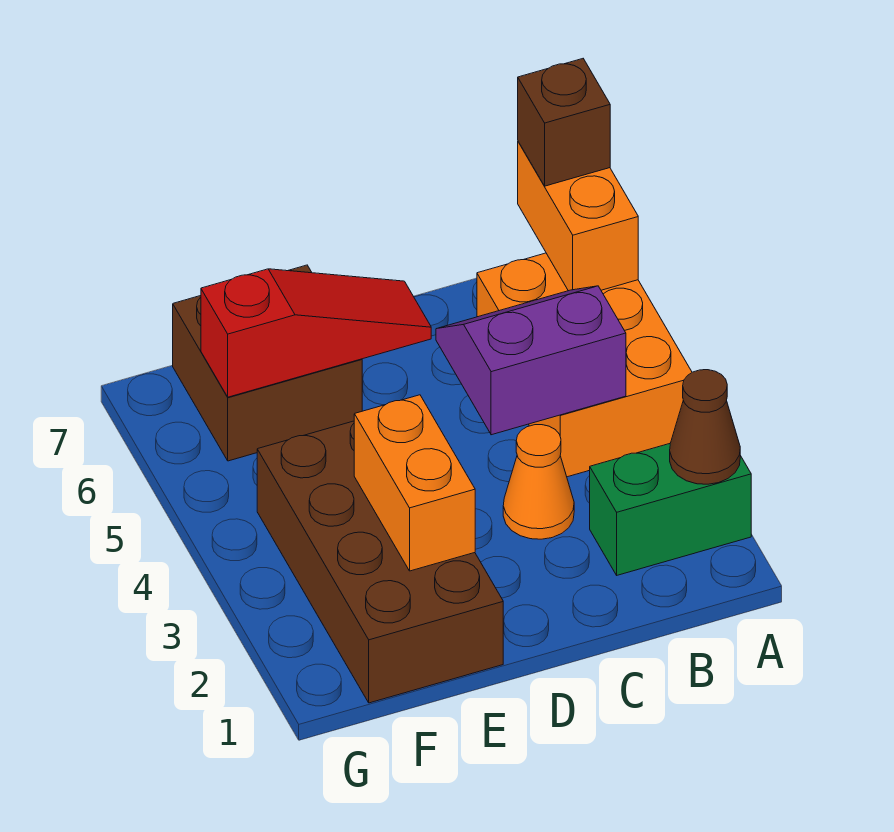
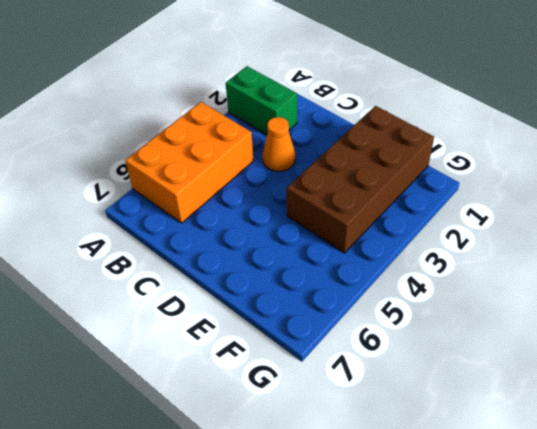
none -> brown 2x2 brick [173,265,362,461]
none -> brown 1x1 cone [670,370,740,484]

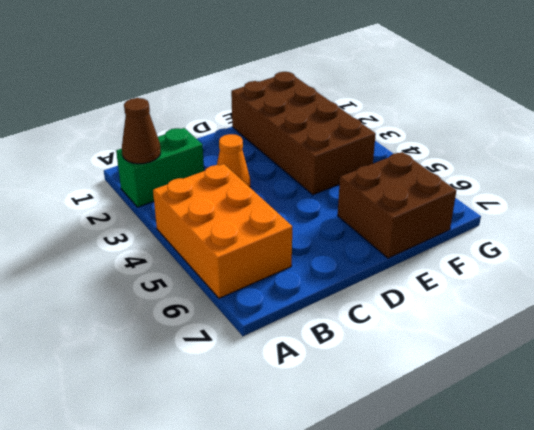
none -> orange 1x2 brick [518,142,638,291]
none -> purple 2x2 slope [436,286,626,435]

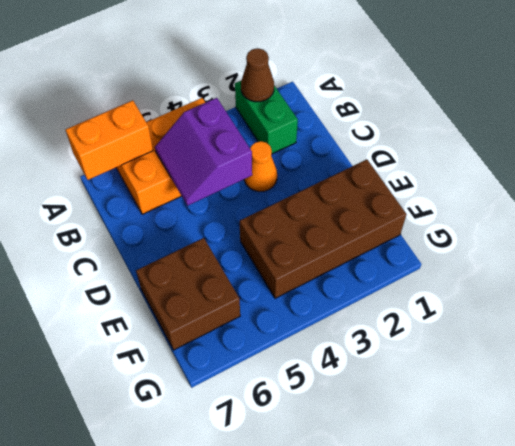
none -> red 1x3 slope [201,269,431,397]
none -> orange 1x2 brick [354,395,475,571]

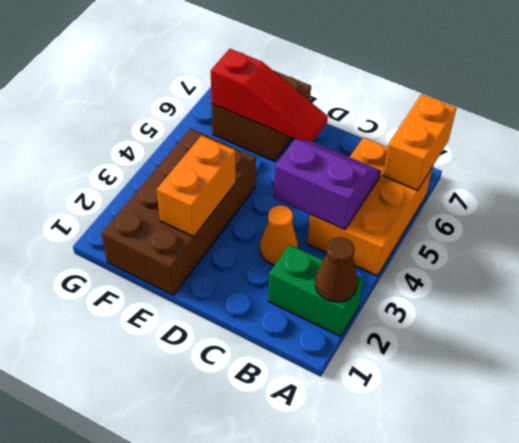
none -> brown 1x1 brick [518,59,610,186]

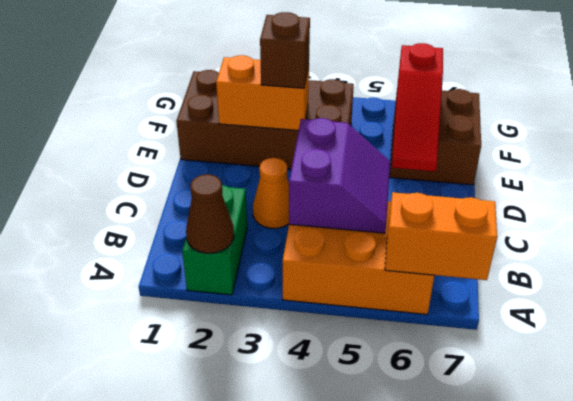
brown 1x1 brick [260,12,310,88] -> brown 1x1 brick moved to [518,59,610,186]

